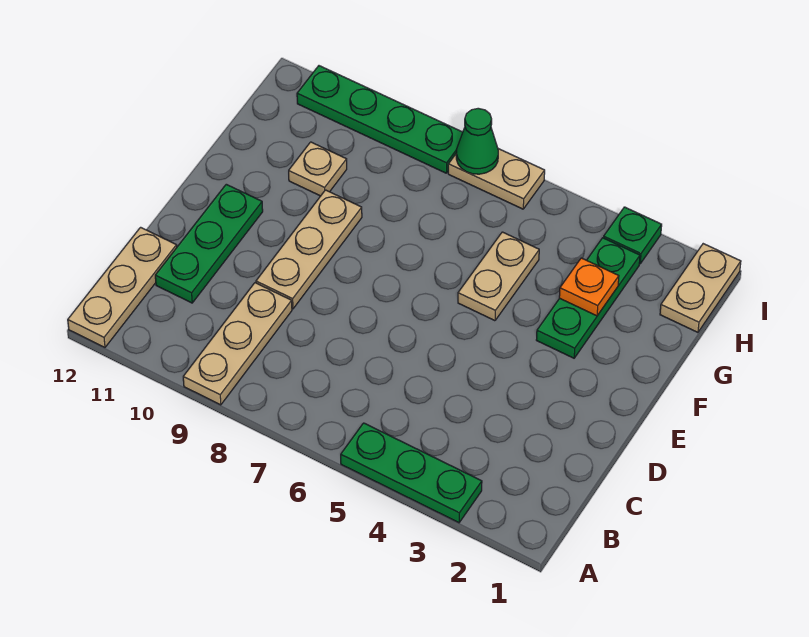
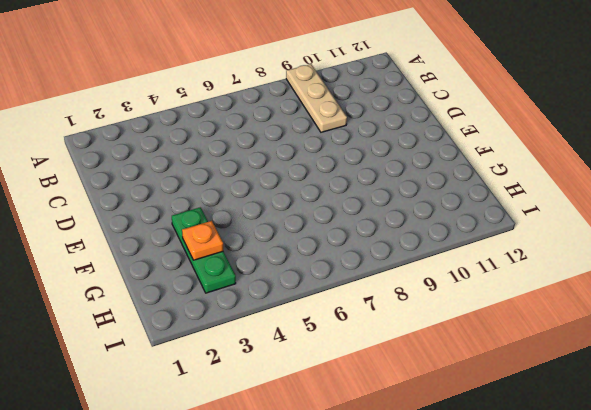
none -> green 1x3 plate [341,423,482,523]
none -> tan 1x3 plate [68,227,177,347]
none -> green 1x3 plate [155,184,263,303]

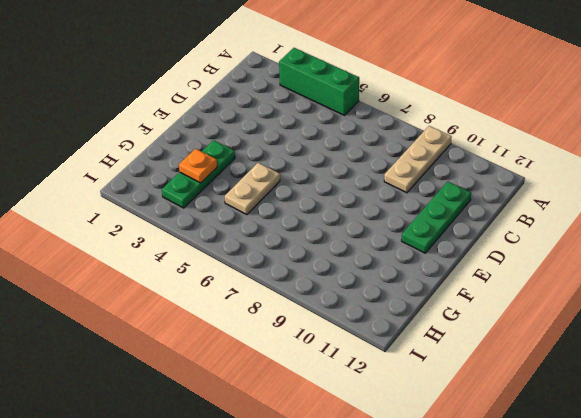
green 1x3 brick [279,48,359,115] -> green 1x3 plate [341,423,482,523]
none -> tan 1x3 plate [68,227,177,347]
none -> tan 1x3 plate [256,190,362,309]
none -> tan 1x1 plate [289,142,347,196]

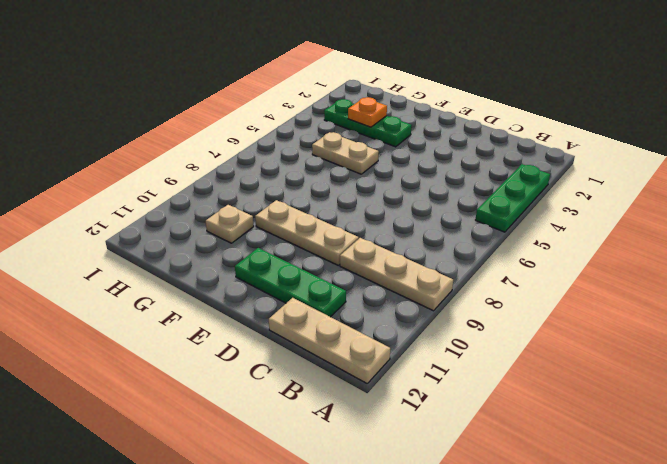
none -> tan 1x2 plate [660,244,741,332]
none -> green 1x1 plate [604,207,662,264]
none -> tan 1x2 plate [448,149,545,209]

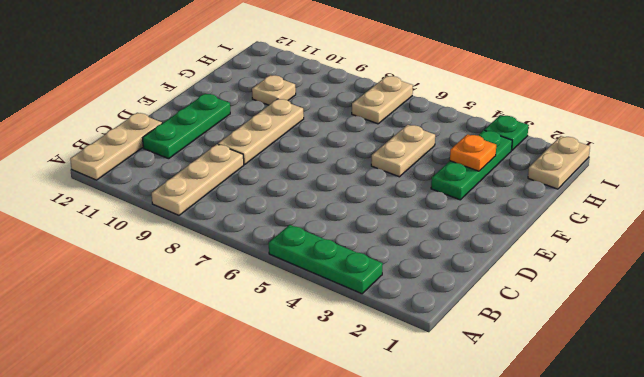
tan 1x2 plate [352,76,413,124] -> tan 1x2 plate turned to [448,149,545,209]
none -> green 1x4 plate [297,66,463,173]
none -> green 1x1 cone [456,108,498,174]

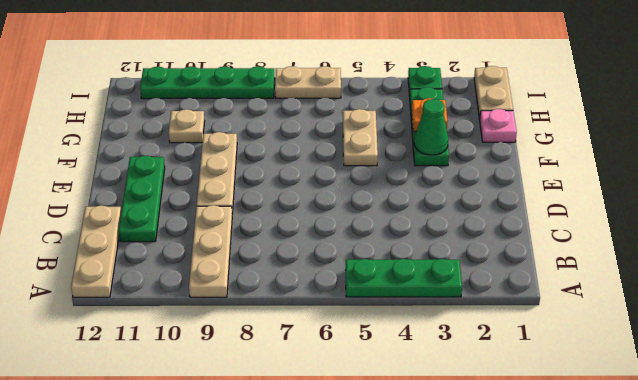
green 1x1 cone [414,99,448,155] -> green 1x1 cone moved to [456,108,498,174]
pink 1x1 plate [480,109,517,142] -> none

